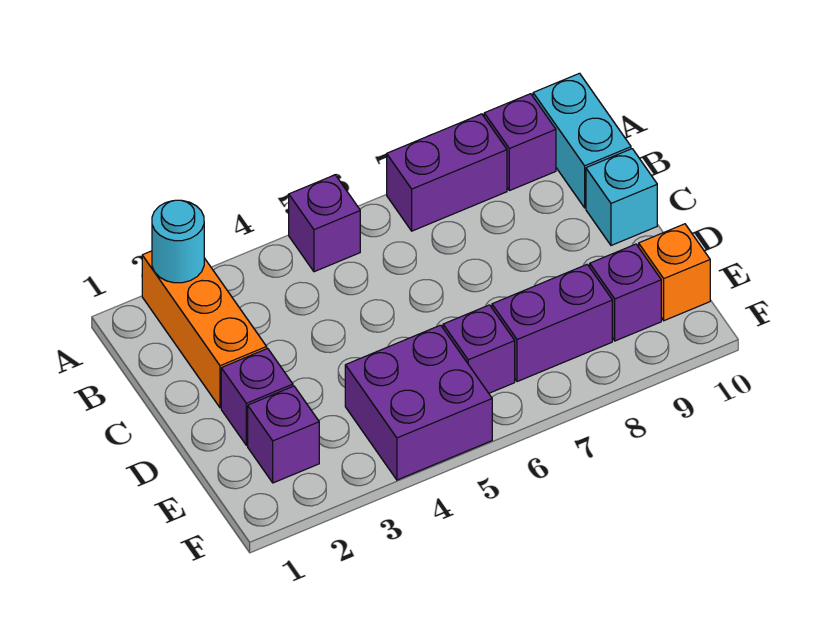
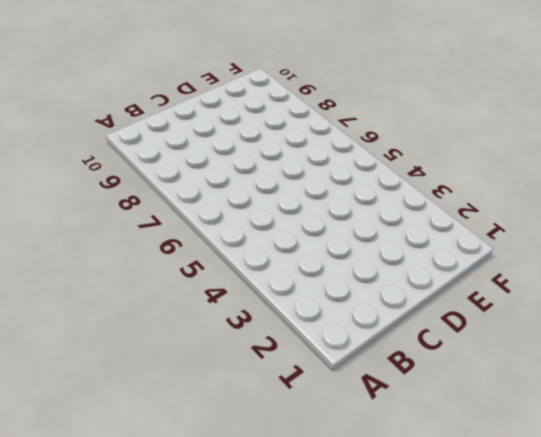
none -> orange 1x3 brick [142,251,267,408]
none -> purple 1x1 brick [289,175,360,272]
none -> purple 1x2 brick [387,114,507,231]

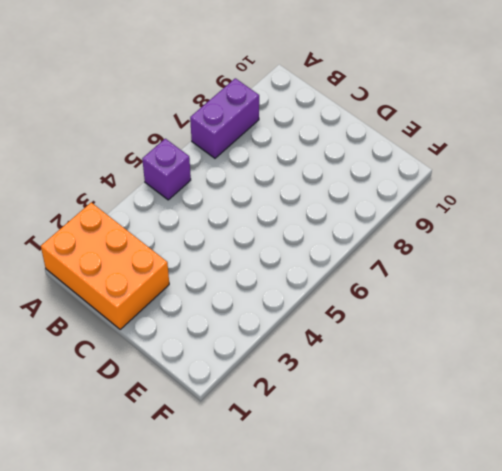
orange 2x3 brick [41,202,169,329] -> orange 1x3 brick [142,251,267,408]
none -> purple 1x1 brick [484,94,556,191]
none -> cyan 1x2 brick [533,73,631,208]
none -> cyan 1x1 brick [586,149,657,245]

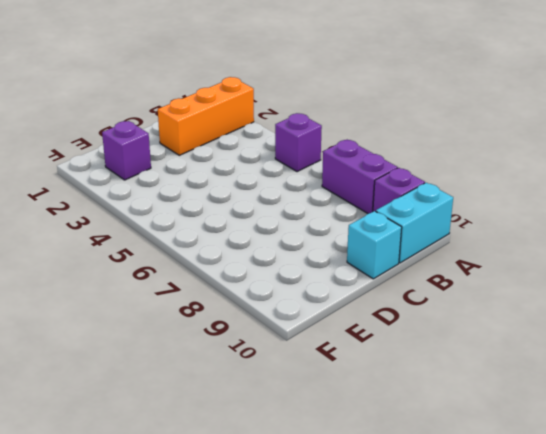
none -> purple 1x1 brick [221,348,293,445]
none -> purple 2x2 brick [345,325,492,480]
none -> purple 1x1 brick [443,305,515,393]

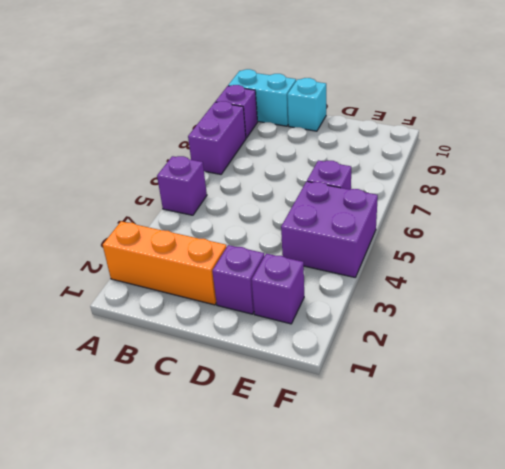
none -> purple 1x2 brick [492,265,612,382]
none -> purple 1x1 brick [590,244,661,341]
none -> orange 1x1 brick [639,224,710,321]

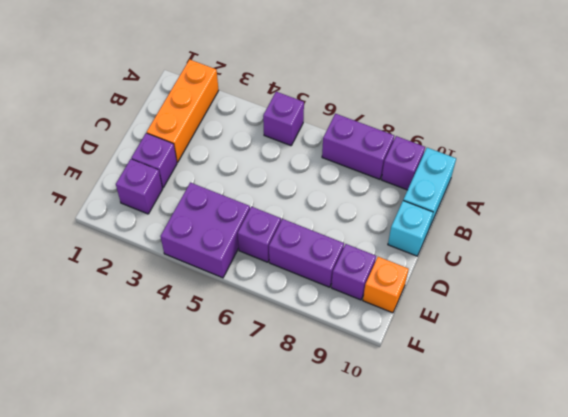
none -> cyan 1x1 round brick [152,200,204,283]

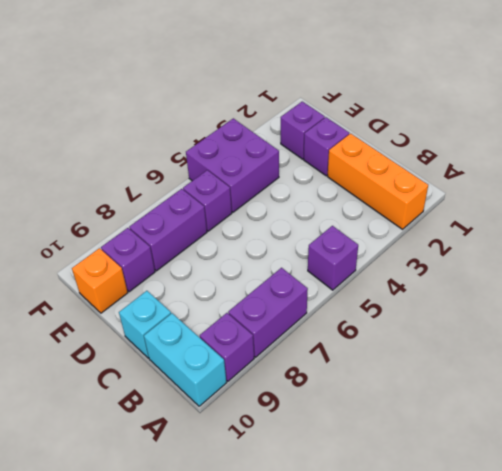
none -> cyan 1x1 round brick [152,200,204,283]

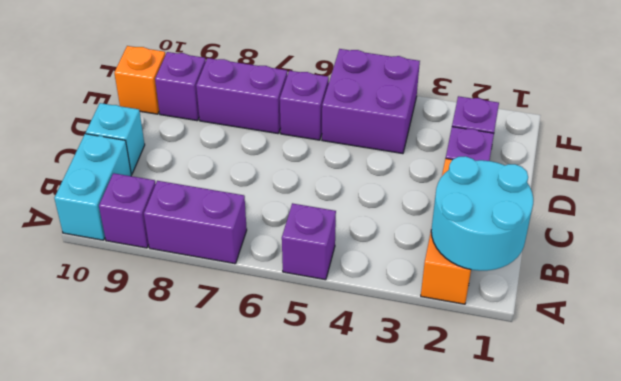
cyan 2x2 round brick [431,156,533,271] -> cyan 1x1 round brick [152,200,204,283]

